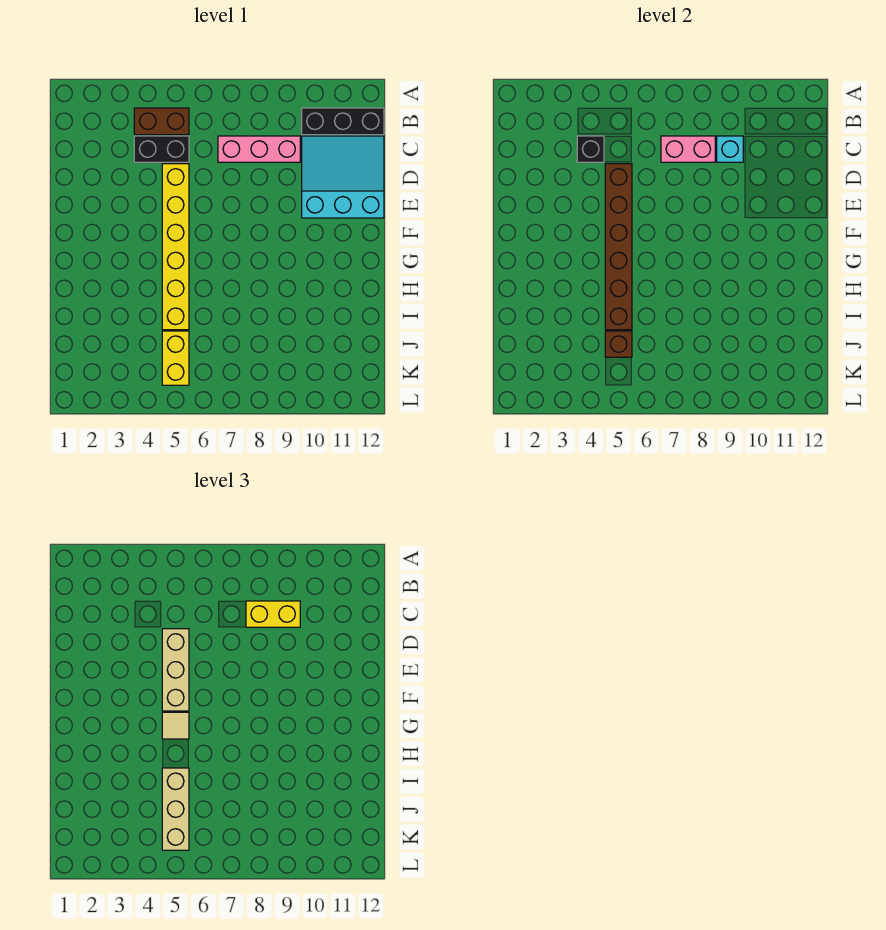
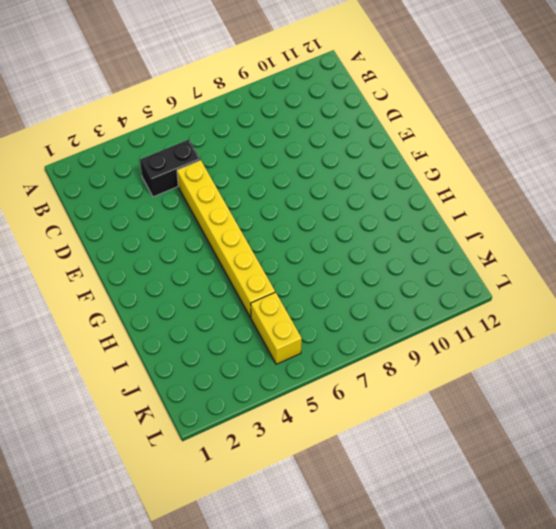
none -> brown 1x2 brick [134,108,189,135]
none -> black 1x3 brick [302,108,384,135]
none -> pink 1x3 brick [218,136,300,162]

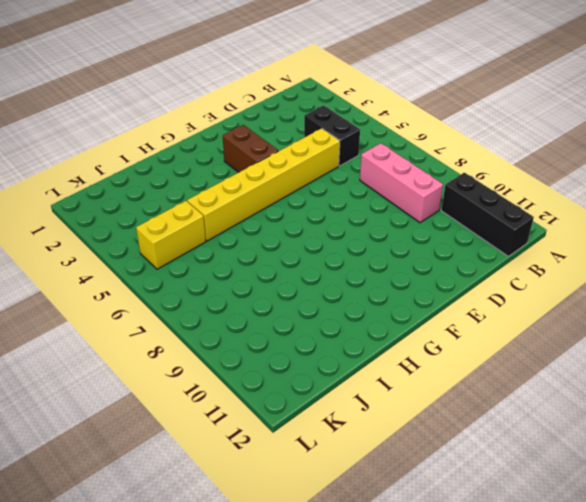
brown 1x2 brick [223,125,278,172] -> brown 1x2 brick moved to [134,108,189,135]
none -> cyan 3x3 slope [302,136,384,218]
none -> black 1x1 brick [577,136,604,162]
none -> pink 1x2 brick [661,136,715,162]

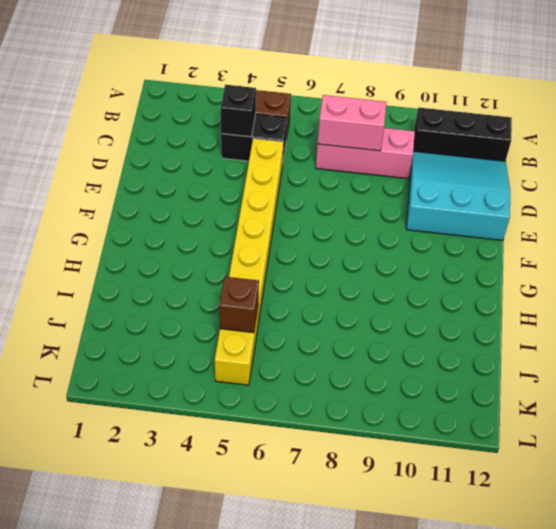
none -> cyan 1x1 brick [717,136,743,162]
none -> brown 1x6 brick [605,164,632,330]
none -> yellow 1x2 brick [246,601,300,627]

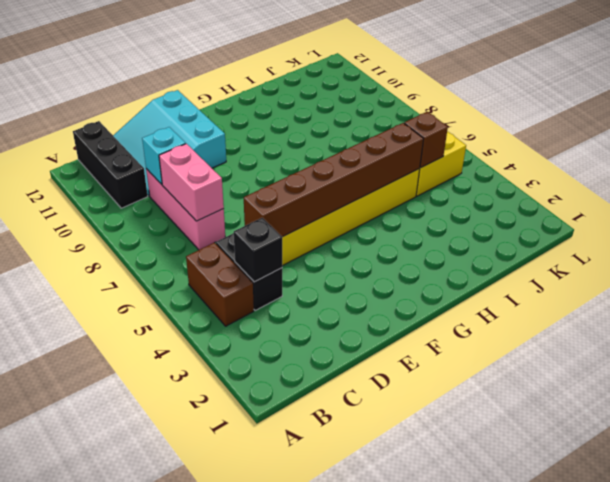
none -> yellow 1x2 brick [246,601,300,627]
none -> tan 1x3 brick [162,629,189,711]
none -> tan 1x1 tile [162,712,189,739]

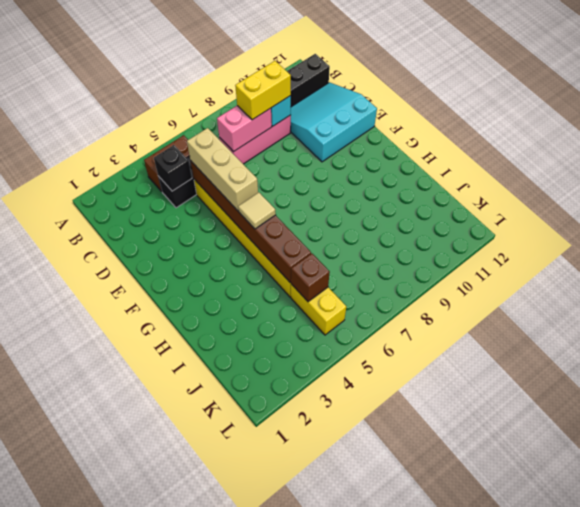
none -> tan 1x3 brick [162,768,189,850]

